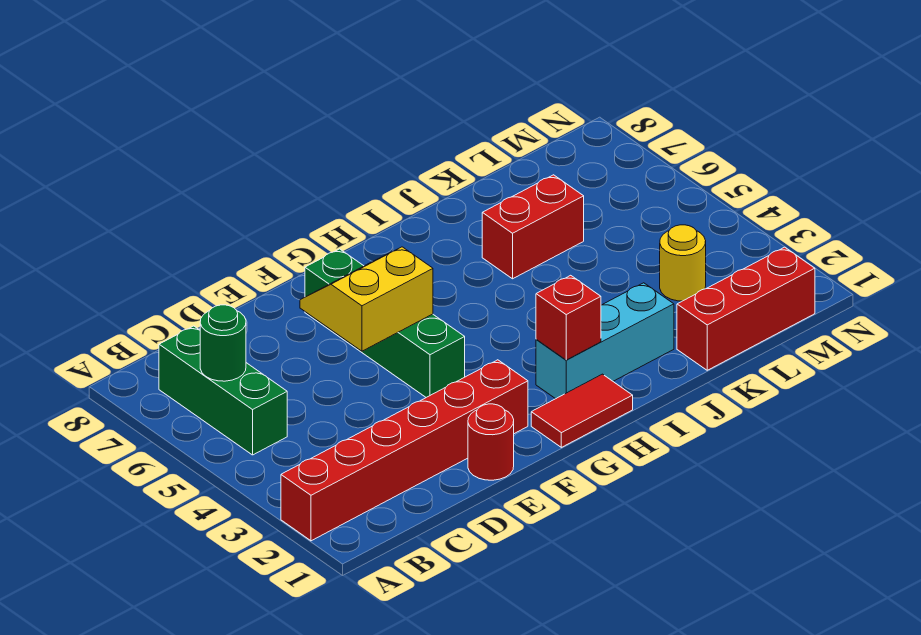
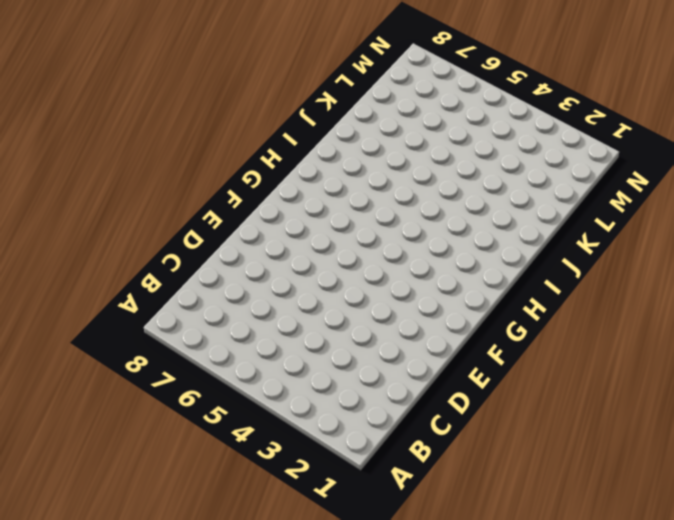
none -> red 1x6 brick [281,360,528,541]
none -> green 1x3 brick [159,326,287,455]
none -> red 1x1 round brick [468,404,514,480]

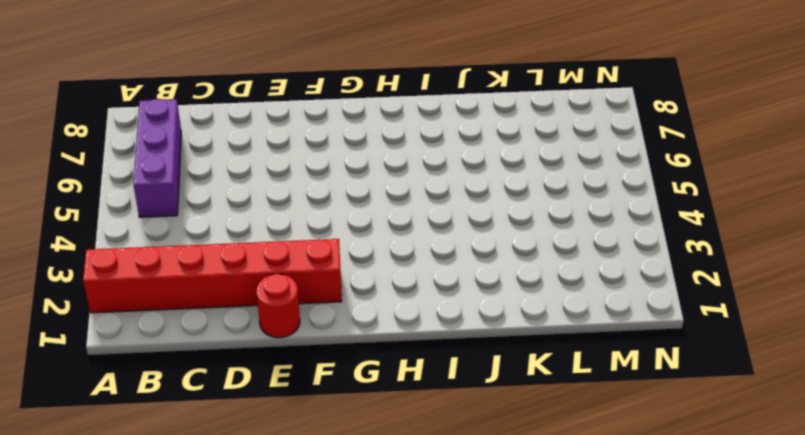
purple 1x3 brick [133,99,181,217] -> green 1x3 brick [159,326,287,455]
none -> green 1x4 brick [305,249,465,397]
none -> red 1x2 tile [531,374,633,447]
none -> cyan 1x3 brick [536,283,674,399]

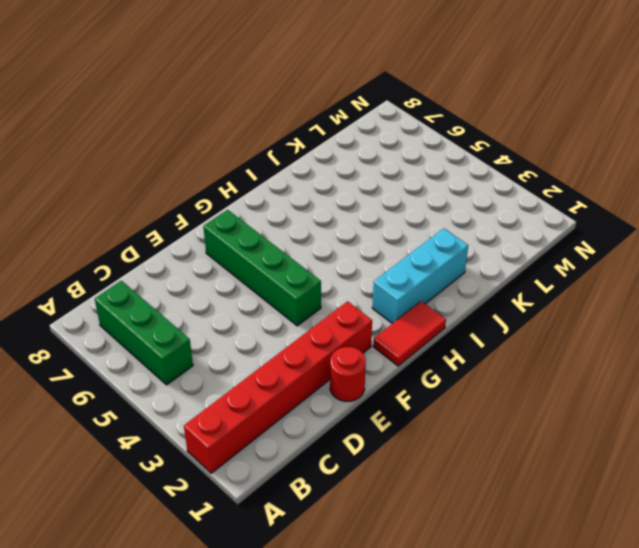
none -> red 1x2 brick [482,175,584,279]
none -> red 1x3 brick [677,247,815,370]
none -> yellow 1x1 round brick [660,225,706,301]

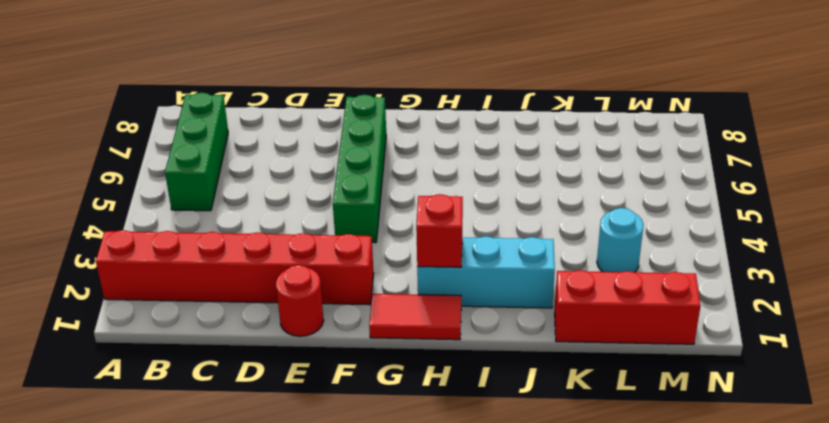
cyan 1x1 round brick [597,208,644,272] -> yellow 1x1 round brick [660,225,706,301]
none -> red 1x2 brick [482,175,584,279]
none -> green 1x1 round brick [200,305,246,381]
none -> yellow 2x2 slope [300,247,433,351]

